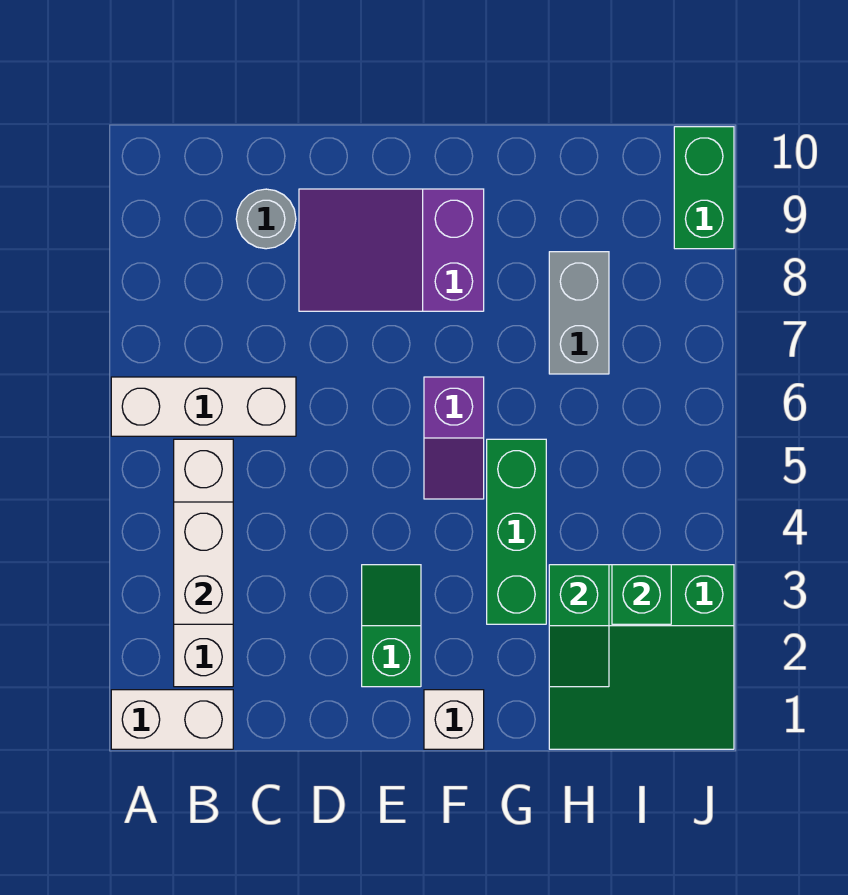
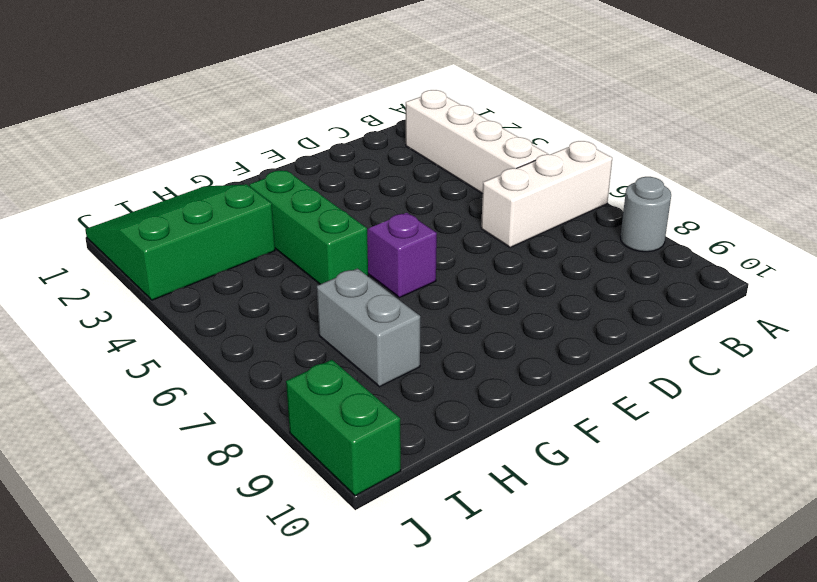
grey 1x1 round brick [620,177,671,252] -> grey 1x1 round brick moved to [236,189,296,249]
none -> white 1x2 brick [111,690,233,749]
none -> purple 2x3 slope [299,189,484,311]
none -> green 1x2 slope [362,565,421,687]

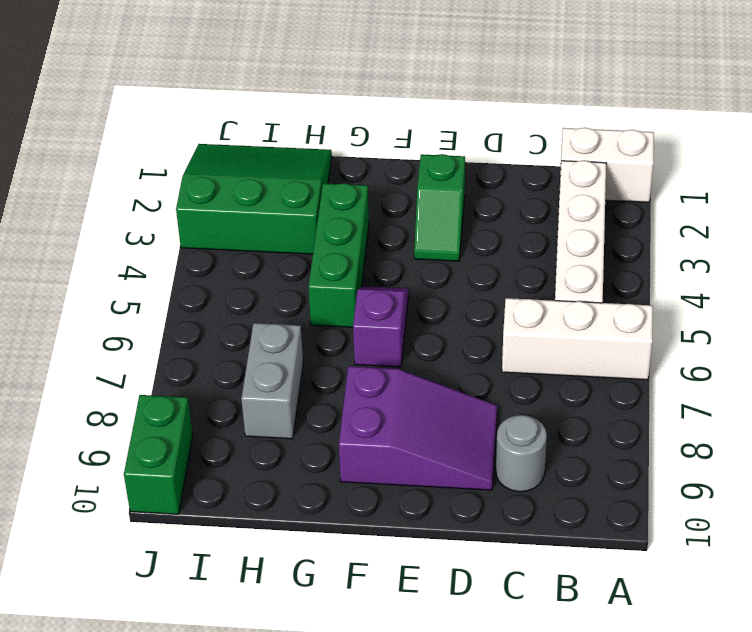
none -> white 1x1 brick [424,690,484,749]
none -> white 1x2 brick [174,502,233,624]
none -> green 1x2 slope [549,565,609,687]

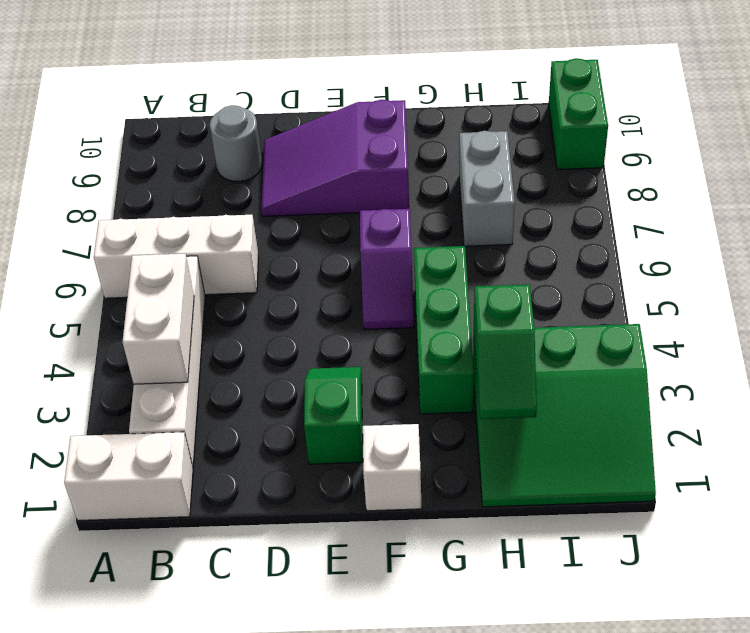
none -> green 1x1 brick [612,565,671,624]

